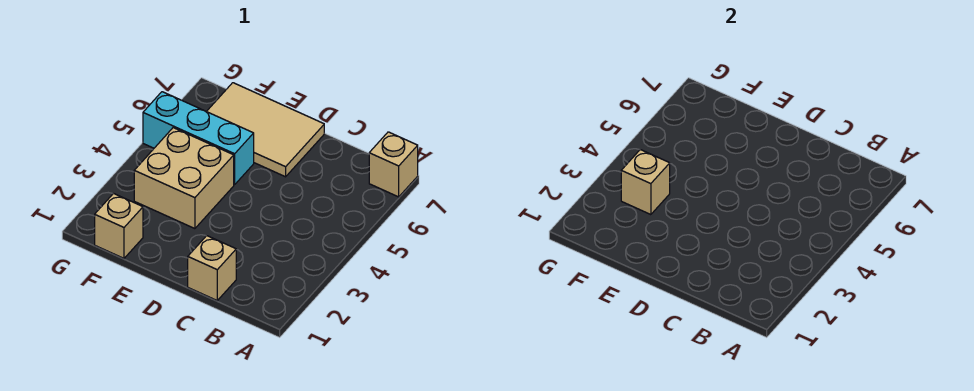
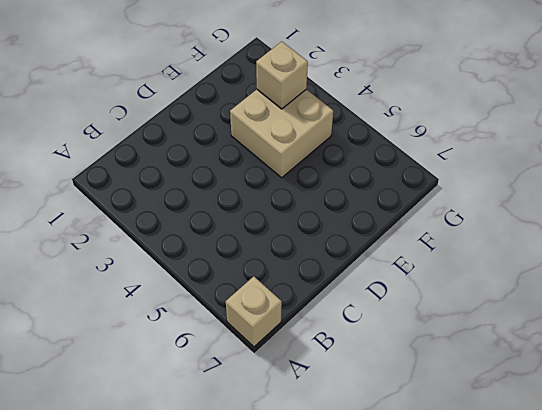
none -> tan 1x1 brick [188,236,236,300]
none -> tan 2x3 tile [207,83,324,177]

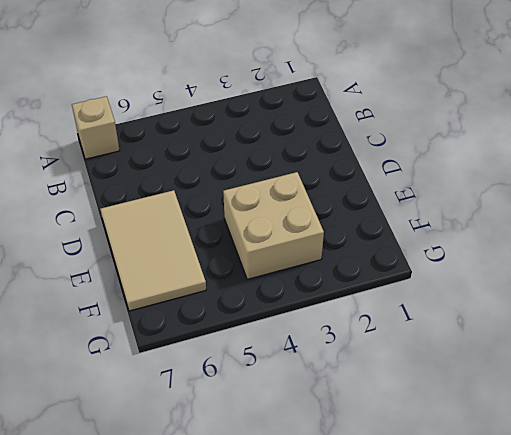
none -> tan 1x1 brick [188,236,236,300]
none -> cyan 1x3 brick [143,92,254,185]

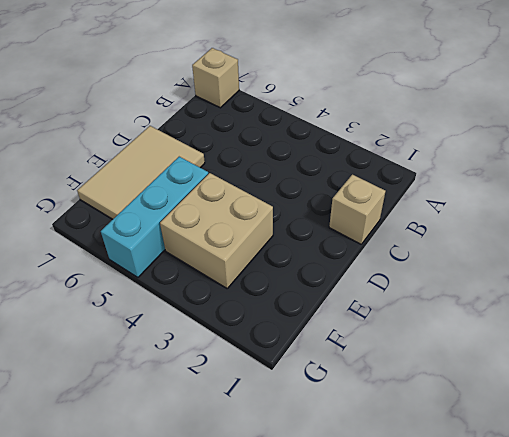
none -> tan 1x1 brick [95,194,143,258]
none -> tan 1x1 brick [621,150,670,215]

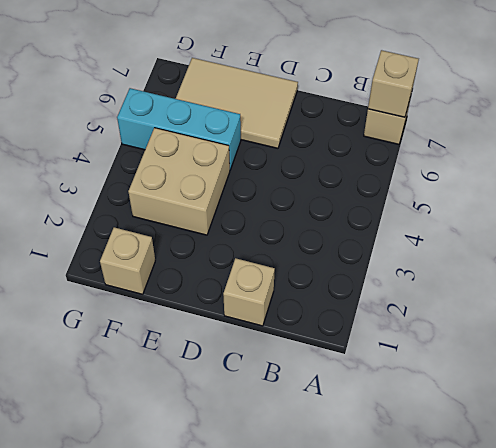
tan 1x1 brick [368,50,419,117] -> tan 1x1 brick moved to [621,150,670,215]

